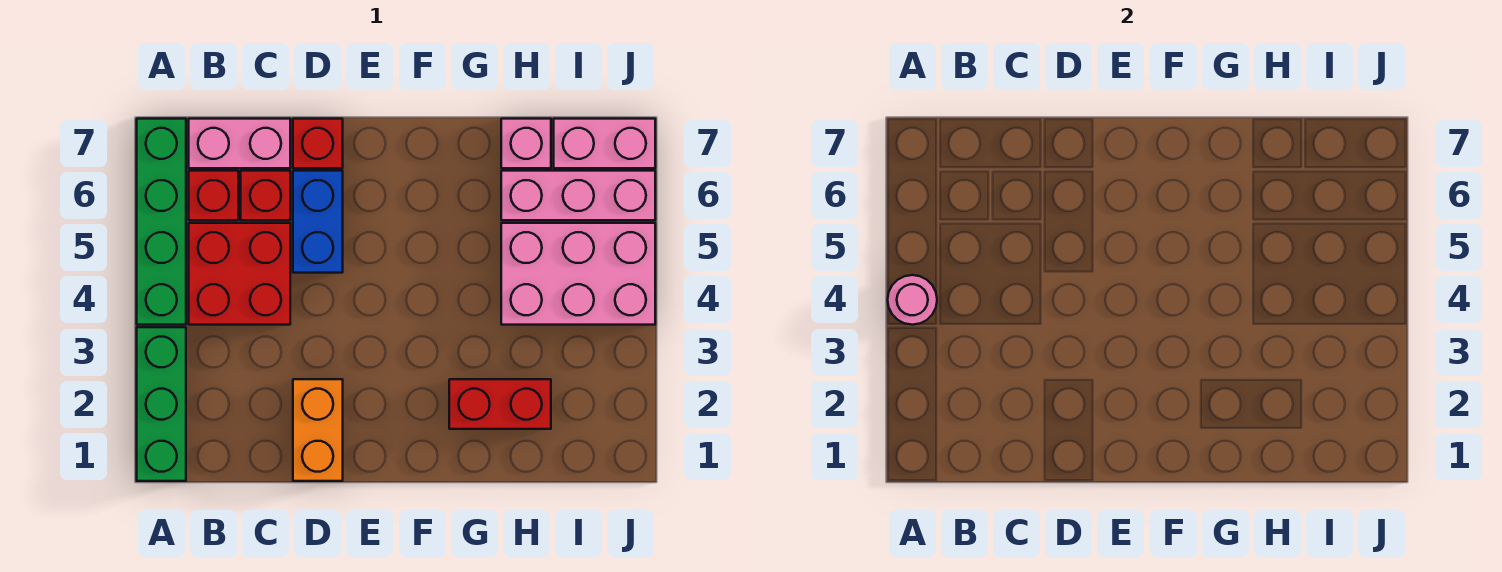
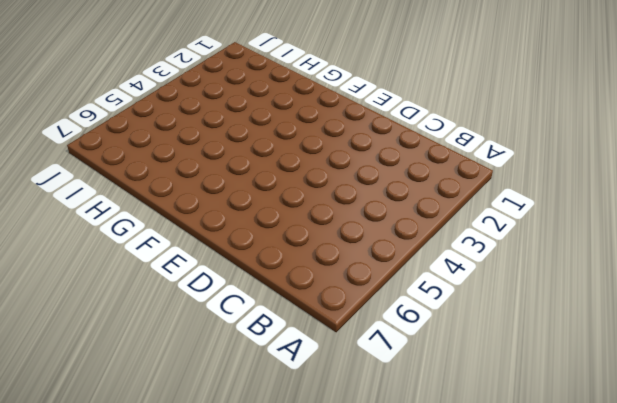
none -> green 1x3 brick [137,327,186,481]
none -> green 1x4 brick [137,119,186,325]
none -> red 2x2 brick [189,223,290,325]

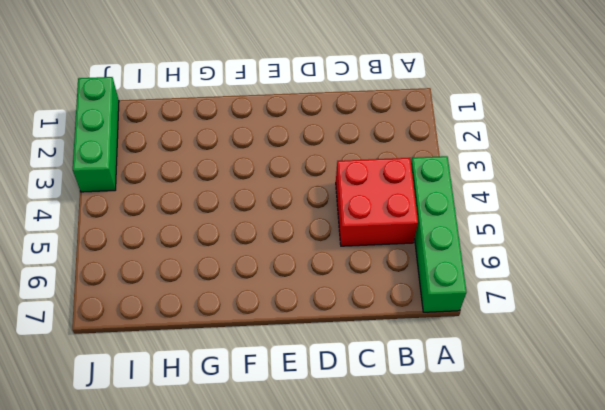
green 1x3 brick [73,77,119,192] -> green 1x3 brick moved to [137,327,186,481]
none -> red 1x1 brick [189,171,238,220]
none -> pink 1x2 brick [189,119,290,168]
none -> red 1x1 brick [241,171,290,220]

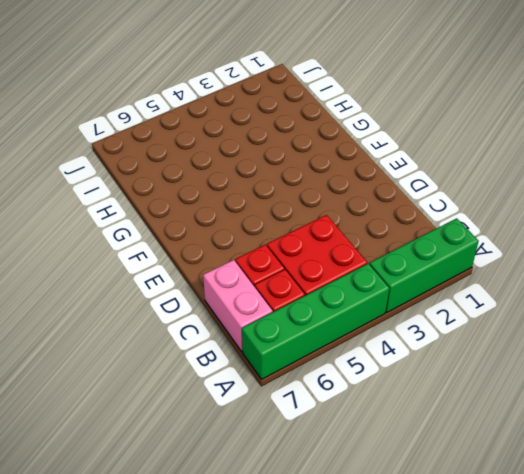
none -> orange 1x2 brick [293,379,343,481]
none -> blue 1x2 brick [293,171,343,273]
none -> red 1x1 brick [293,119,343,168]

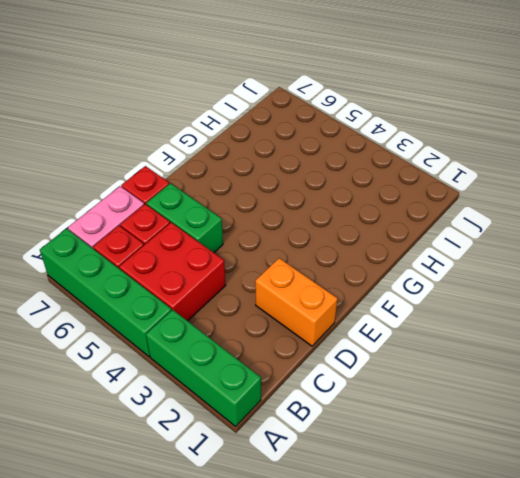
green 1x2 brick [146,183,223,252] -> blue 1x2 brick [293,171,343,273]
none -> red 1x2 brick [449,379,551,429]
none -> pink 2x3 brick [501,223,655,325]
none -> pink 1x3 brick [501,171,655,220]

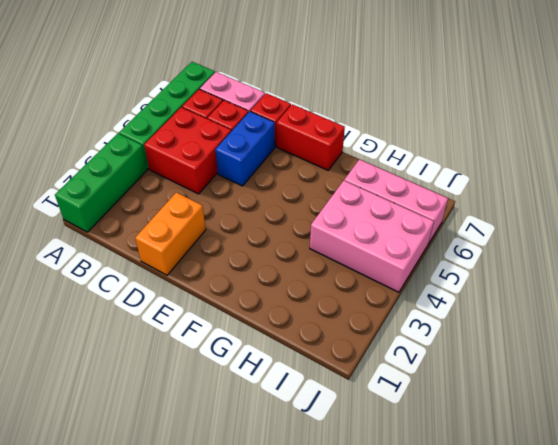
red 1x2 brick [277,104,345,170] -> red 1x2 brick moved to [449,379,551,429]
none -> pink 1x1 brick [501,119,551,168]
none -> pink 1x2 brick [554,119,655,168]
none -> pink 1x1 round brick [888,275,937,325]

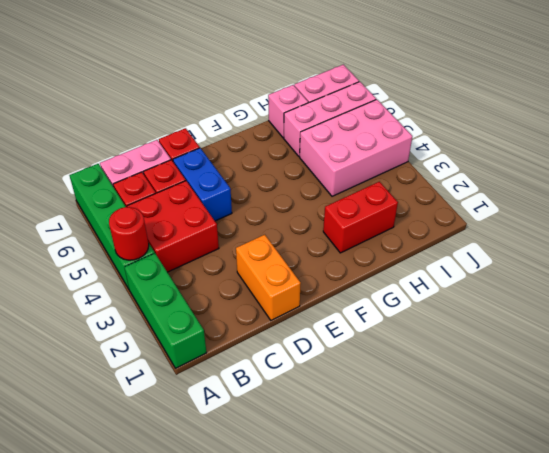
red 1x1 round brick [109,207,149,260] -> pink 1x1 round brick [888,275,937,325]

